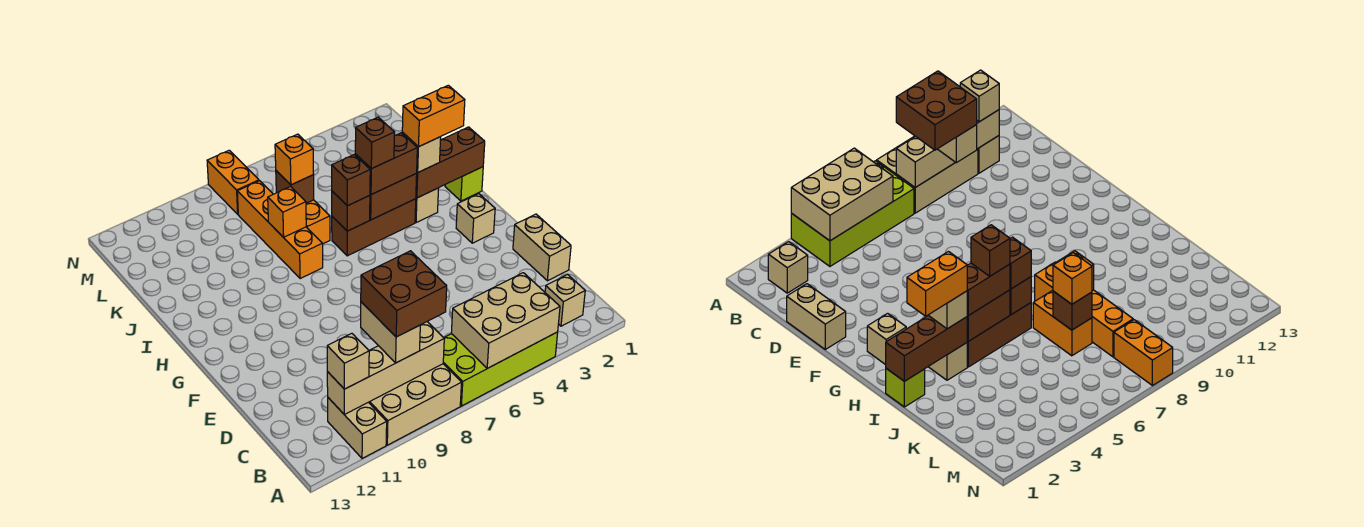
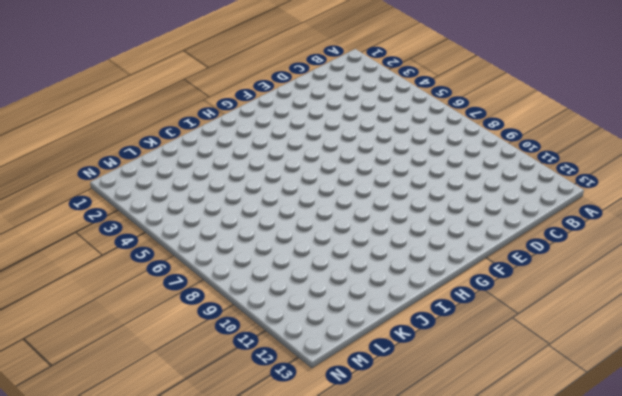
none -> lime 2x4 brick [443,332,558,406]
none -> tan 2x3 brick [369,364,462,445]
none -> tan 1x2 brick [328,398,387,458]

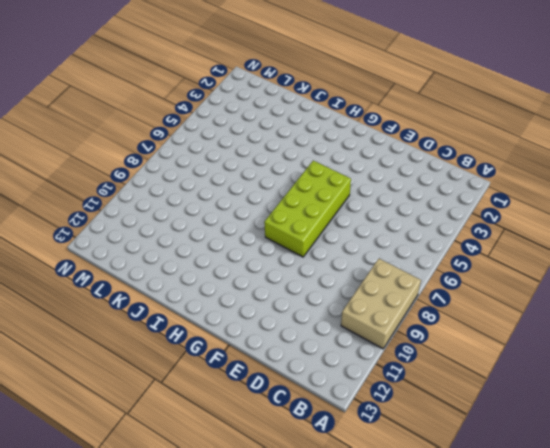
lime 2x4 brick [264,161,351,257] -> lime 2x4 brick moved to [443,332,558,406]
none -> tan 1x2 brick [328,398,387,458]
none -> tan 1x1 brick [545,274,585,326]
none -> tan 1x2 brick [513,214,571,281]

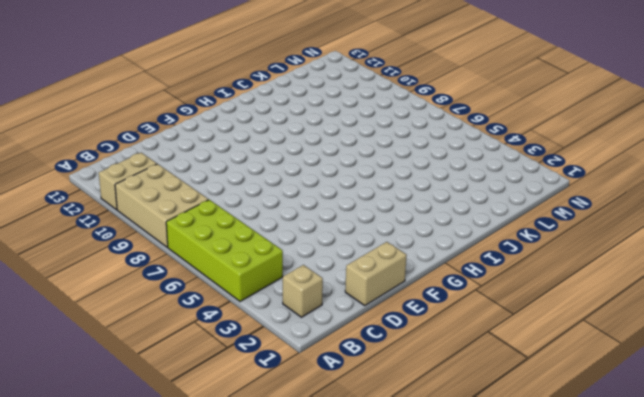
none -> tan 1x1 brick [456,194,495,243]
none -> lime 1x1 brick [445,167,483,201]
none -> tan 1x1 brick [415,188,439,223]

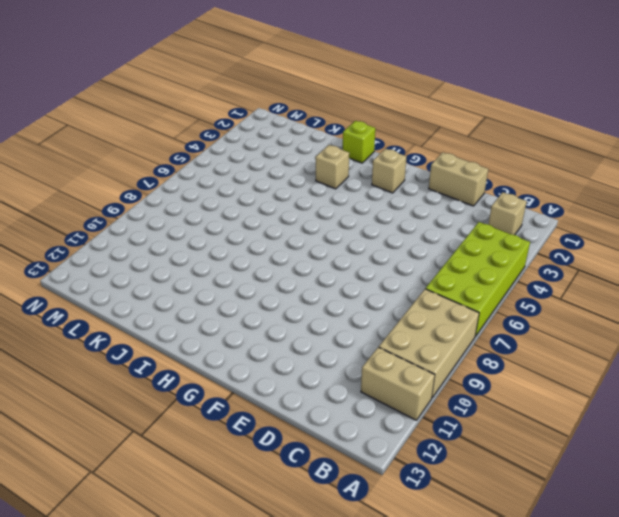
none -> brown 1x3 brick [332,199,416,256]
none -> orange 1x4 brick [237,181,323,279]
none -> orange 1x2 brick [306,200,330,244]

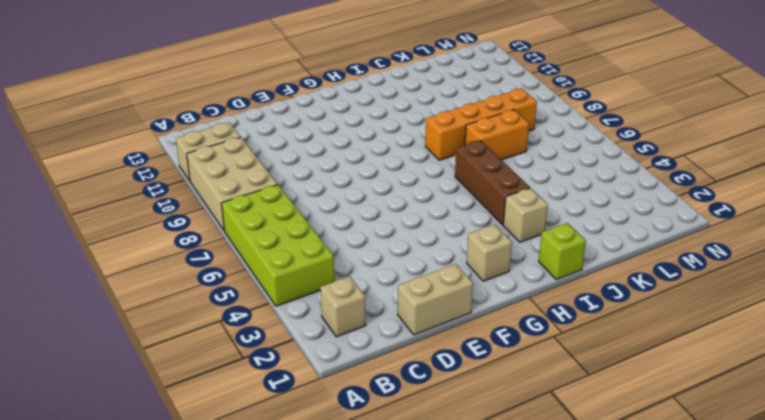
none -> orange 1x2 brick [207,150,259,214]
none -> tan 2x3 brick [451,273,560,368]
none -> tan 1x4 brick [327,322,444,414]

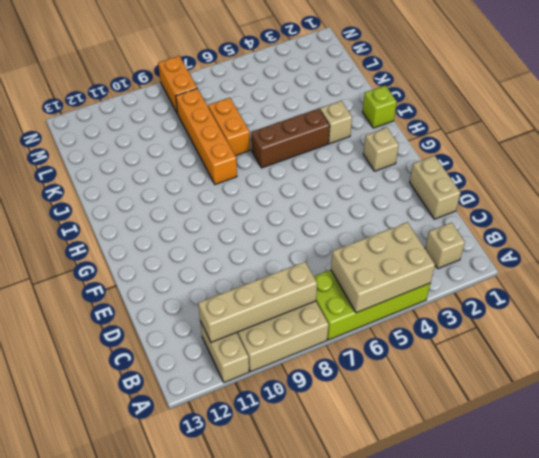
none -> brown 1x3 brick [416,127,485,198]
none -> brown 1x2 brick [370,173,417,220]
none -> brown 1x1 brick [332,191,370,231]

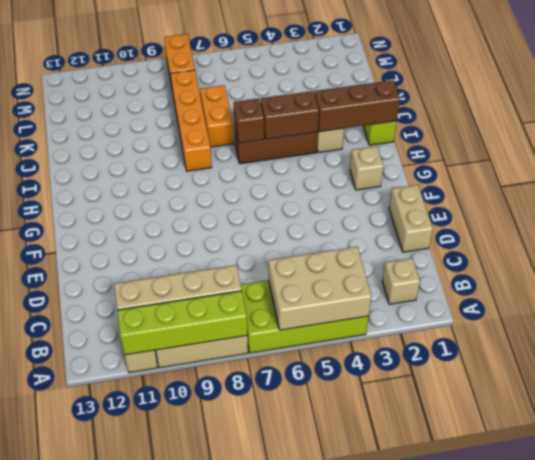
lime 1x4 brick [117,291,247,355] -> none
none -> orange 1x1 brick [268,187,306,237]
none -> brown 1x1 brick [276,171,314,203]
none -> tan 1x2 brick [361,302,420,363]

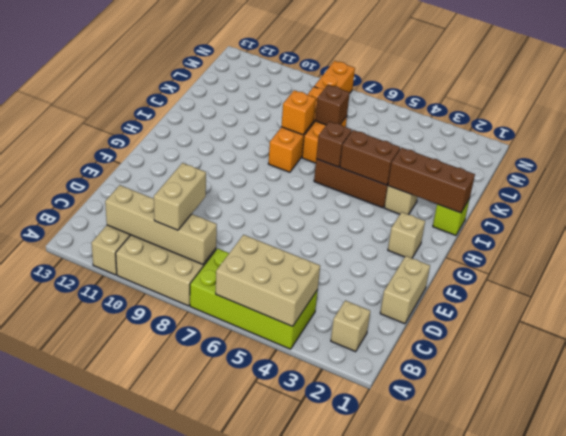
none -> tan 1x1 brick [327,333,369,389]
none -> tan 1x1 brick [402,133,441,172]
none -> brown 1x2 brick [355,133,417,195]

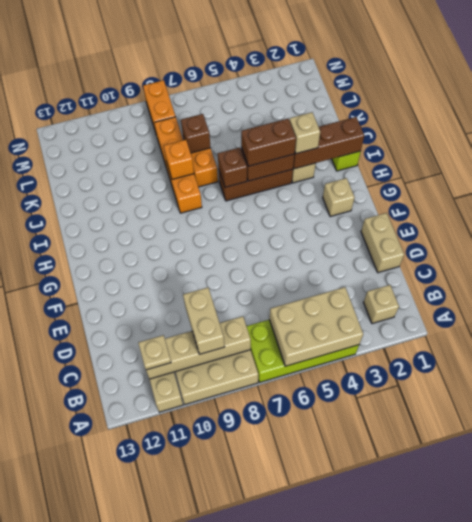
tan 1x1 plate [138,335,171,370] -> tan 1x1 brick [327,333,369,389]
none -> brown 1x1 brick [332,155,370,206]
none -> orange 1x1 brick [275,134,314,185]
none -> brown 2x2 brick [361,251,447,337]

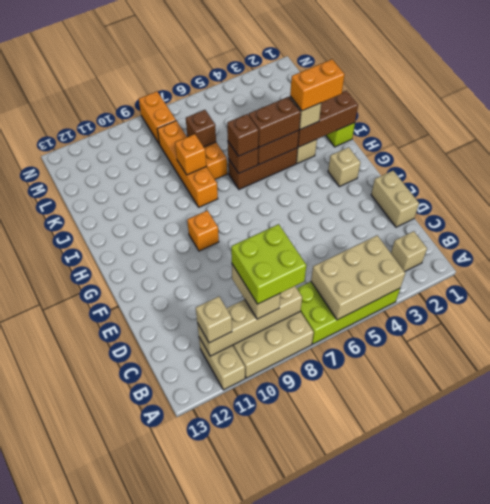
lime 2x2 brick [231,224,306,304] -> brown 2x2 brick [361,251,447,337]
orange 1x1 brick [187,210,219,251] -> orange 1x1 brick moved to [275,134,314,185]
none -> brown 1x1 brick [355,117,394,169]

